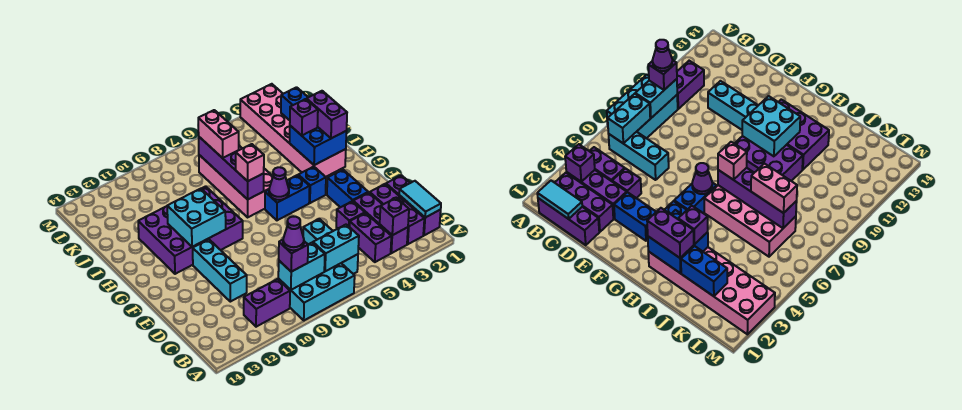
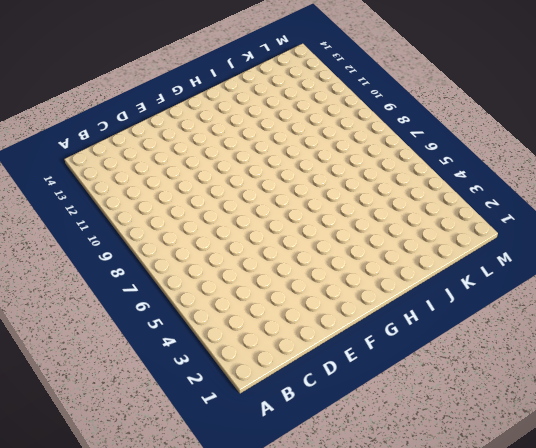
none -> cyan 2x3 brick [278,263,355,320]
none -> purple 1x3 brick [386,175,441,235]
none -> purple 1x3 brick [370,184,424,244]
none -> purple 1x3 brick [353,192,408,253]

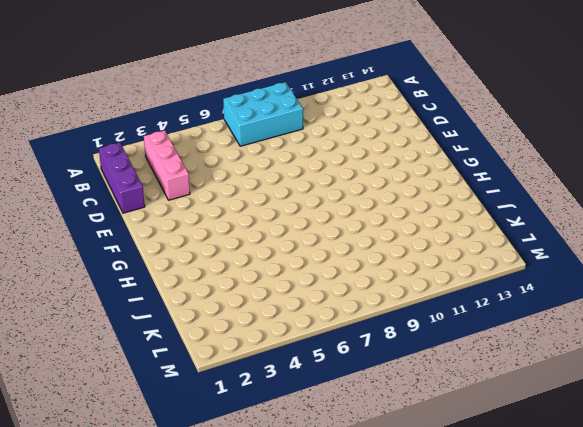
pink 1x3 brick [144,130,190,200] -> purple 1x3 brick [353,192,408,253]
none -> purple 1x3 brick [370,184,424,244]
none -> purple 1x2 brick [350,213,391,262]
none -> cyan 1x3 brick [303,219,358,274]
none -> purple 1x2 brick [244,279,290,327]

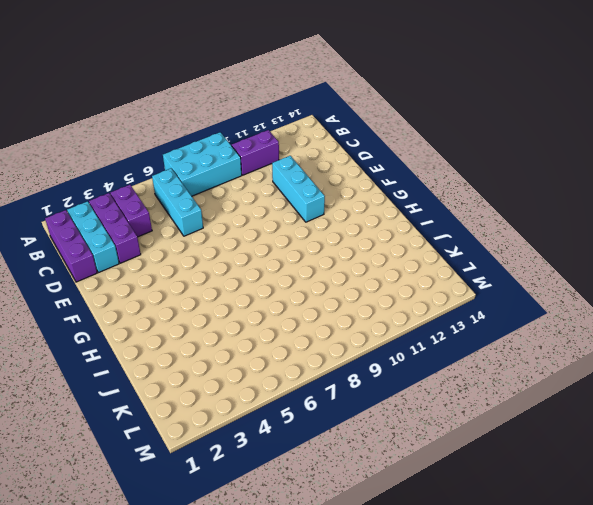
cyan 1x3 brick [67,201,119,273] -> purple 1x3 brick [370,184,424,244]
none -> purple 1x1 brick [336,201,365,228]
none -> blue 1x2 brick [327,170,368,207]
none -> blue 1x1 brick [298,167,326,203]
none -> blue 1x2 brick [265,175,310,220]

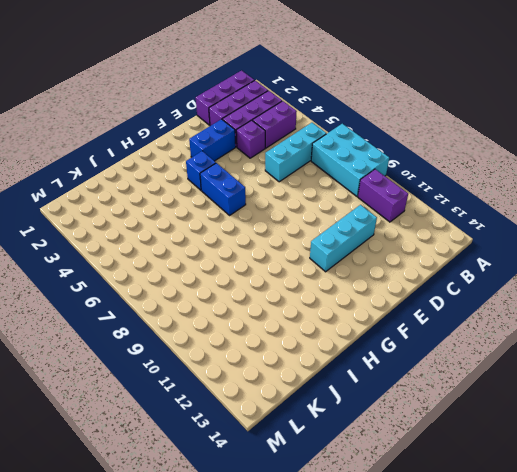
none -> purple 2x3 brick [202,186,243,250]
none -> purple 2x3 brick [138,206,208,274]
none -> pink 2x6 brick [240,84,346,177]
none -> pink 2x4 brick [199,146,273,217]

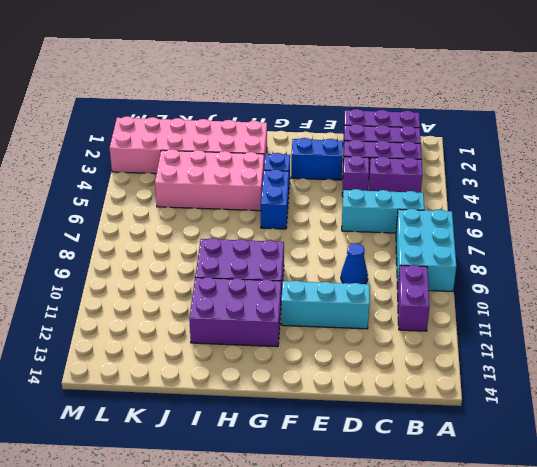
blue 1x1 cone [341,244,368,284] -> none
pink 2x4 brick [155,149,264,211] -> pink 2x4 brick moved to [199,146,273,217]
none -> cyan 1x2 tile [399,181,441,218]
none -> purple 1x1 brick [380,198,409,235]
none -> cyan 1x2 brick [313,225,359,271]
none -> cyan 1x2 brick [278,243,325,290]

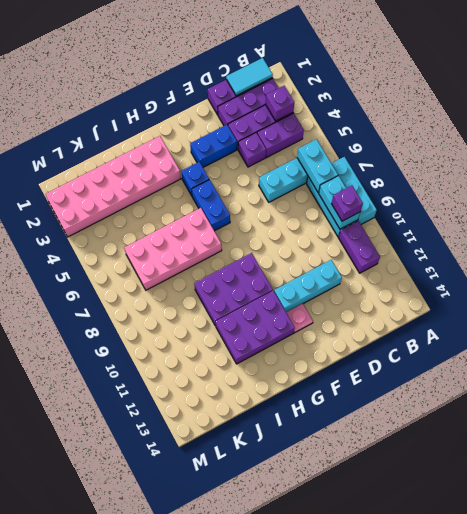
pink 1x1 plate [286,303,313,333] -> none
none -> purple 1x1 cone [269,167,289,200]
none -> cyan 2x2 brick [167,189,226,247]
none -> blue 2x2 brick [290,126,346,165]
none -> purple 1x4 brick [199,137,264,199]

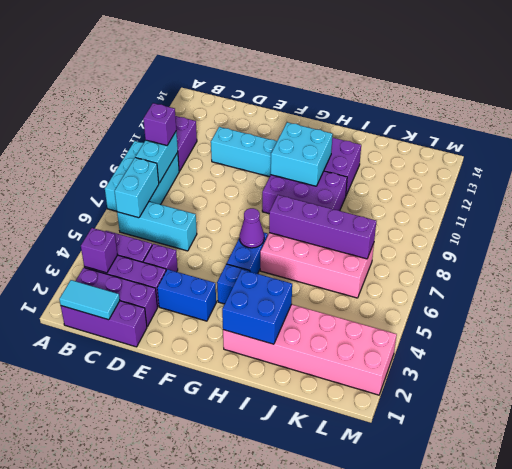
none -> blue 1x2 brick [281,87,308,120]
none -> purple 1x2 brick [307,91,347,138]
none -> pink 1x1 brick [236,144,264,181]
none -> purple 1x1 brick [290,99,318,135]

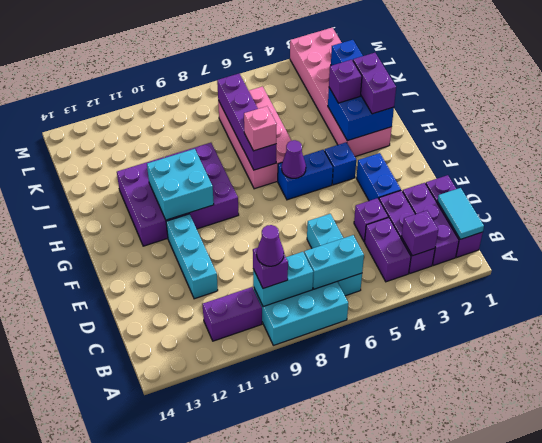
none -> pink 1x2 brick [198,110,239,158]

